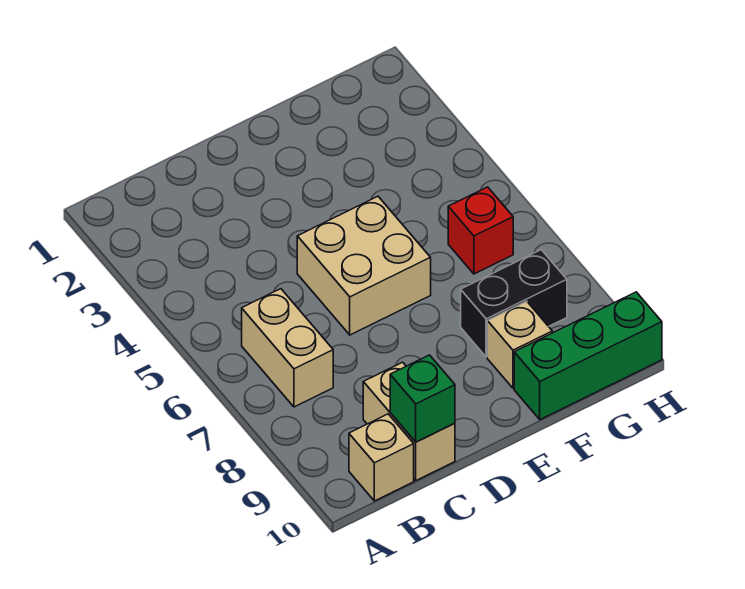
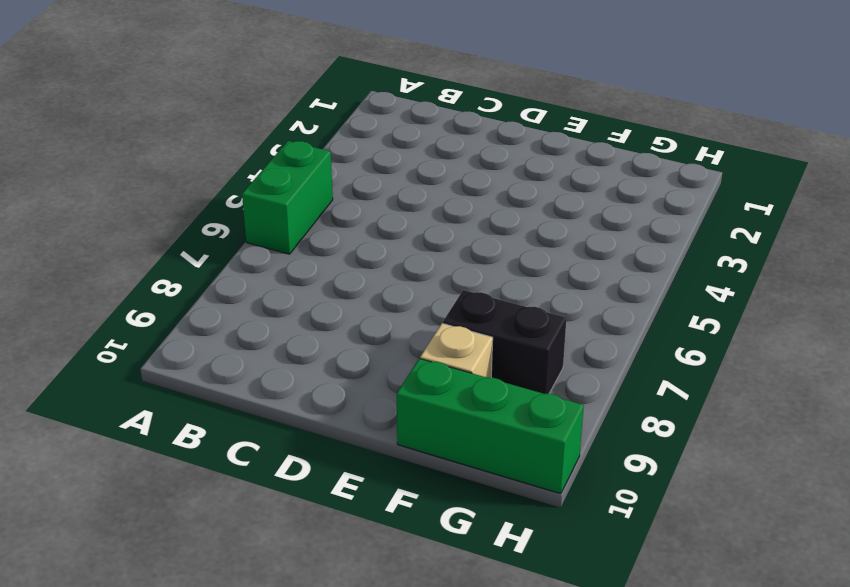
green 1x2 brick [242,141,333,254] -> none
none -> tan 1x2 brick [242,289,333,407]
none -> tan 1x1 brick [349,414,414,501]

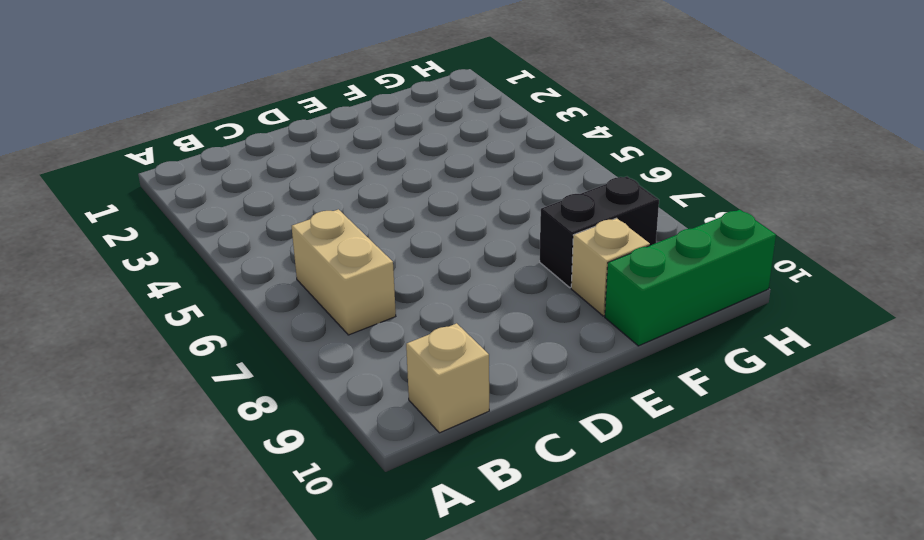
none -> tan 1x2 brick [363,362,455,480]
none -> tan 2x2 brick [297,197,431,335]

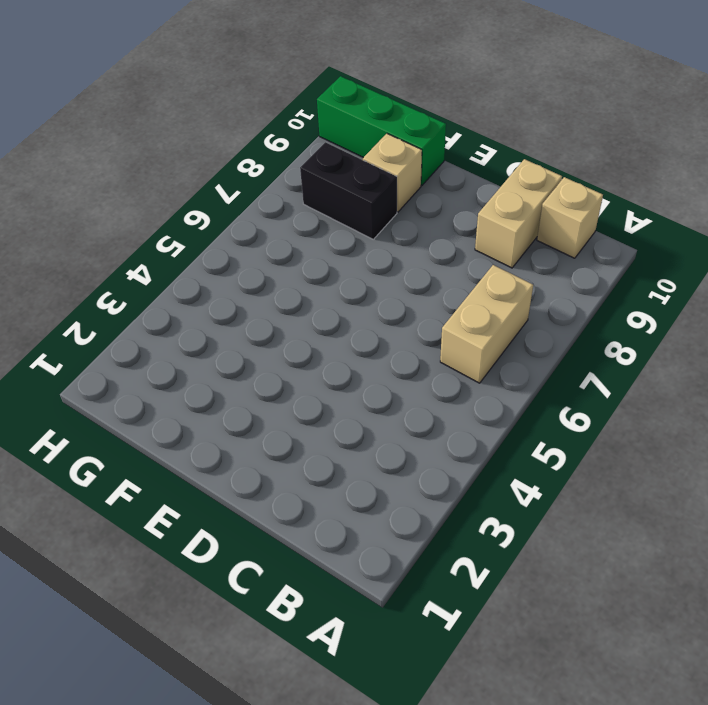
none -> tan 2x2 brick [297,197,431,335]
none -> red 1x1 brick [448,187,513,274]

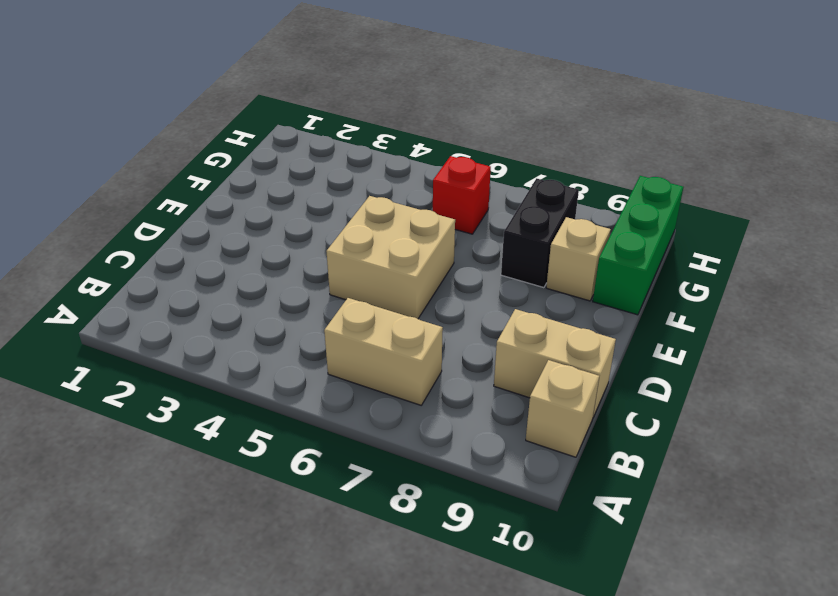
none -> green 1x1 brick [390,355,455,442]

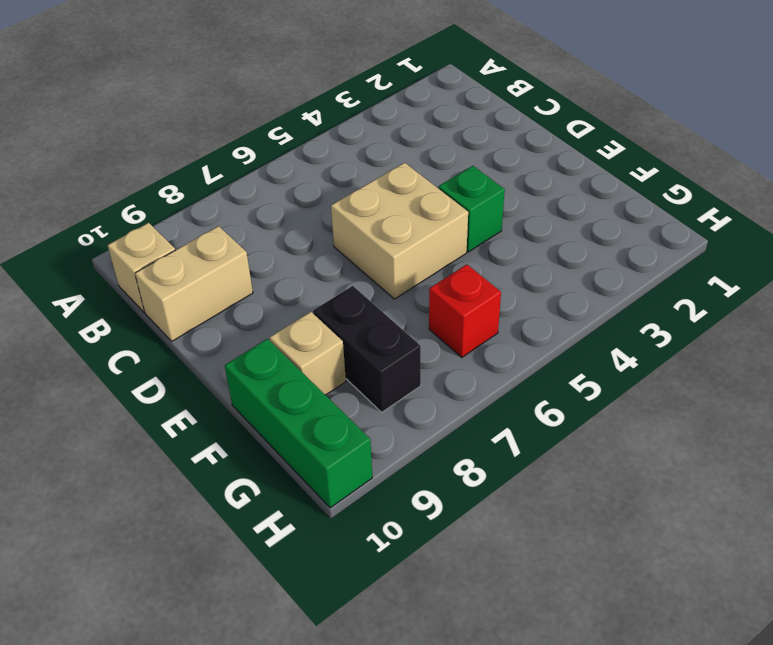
green 1x1 brick [438,166,505,252] -> green 1x1 brick moved to [390,355,455,442]
none -> tan 1x2 brick [242,289,333,407]

